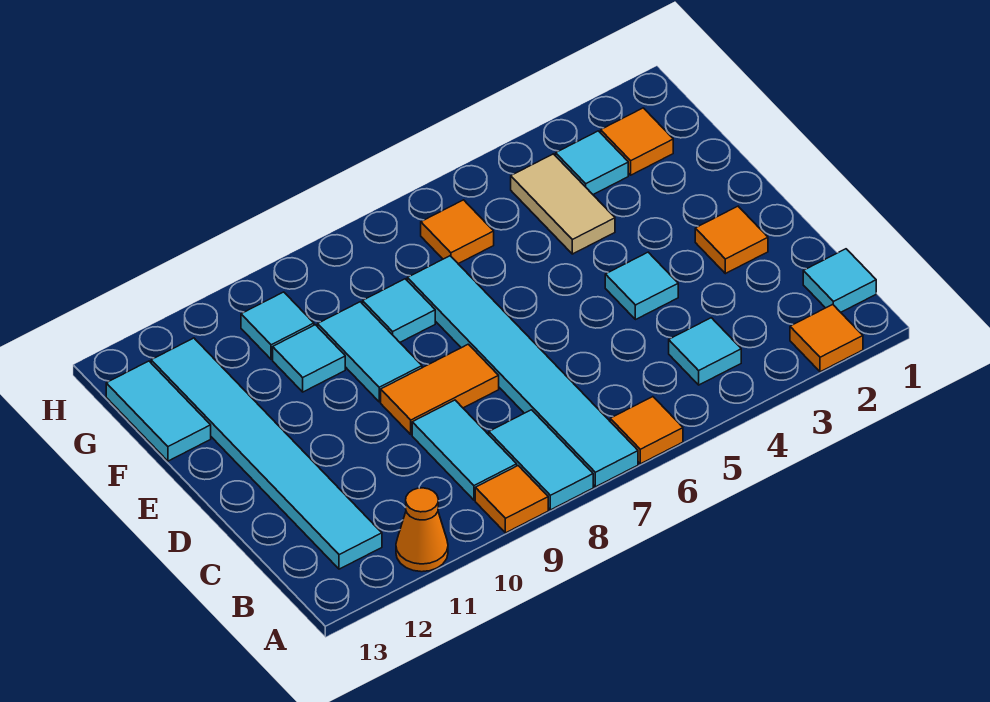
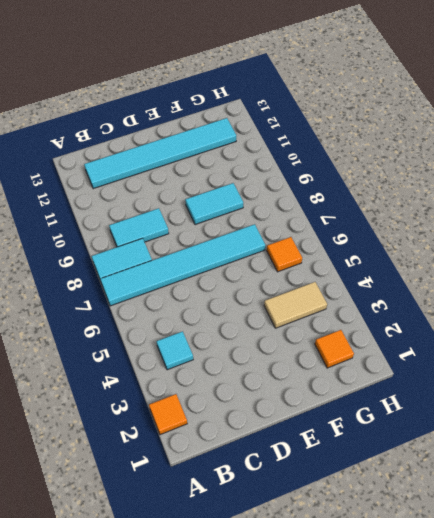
none -> orange 1x1 tile [610,397,683,464]
none -> orange 1x1 tile [475,466,548,533]
none -> orange 1x1 cone [396,488,448,572]

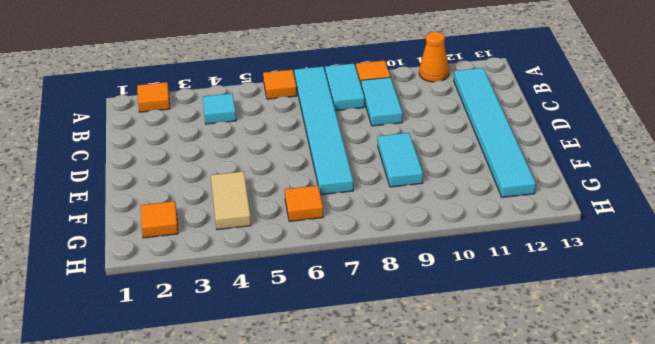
none -> cyan 1x1 tile [803,249,876,312]
none -> orange 1x1 tile [695,206,768,274]
none -> cyan 1x1 tile [605,252,678,320]

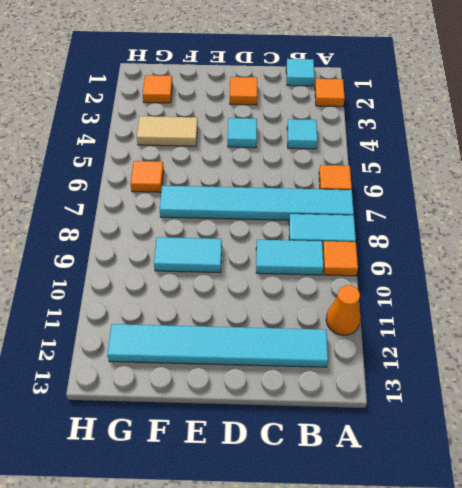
none -> orange 1x2 tile [381,344,499,434]
none -> cyan 1x1 tile [363,279,435,342]
none -> cyan 1x1 tile [273,325,345,392]

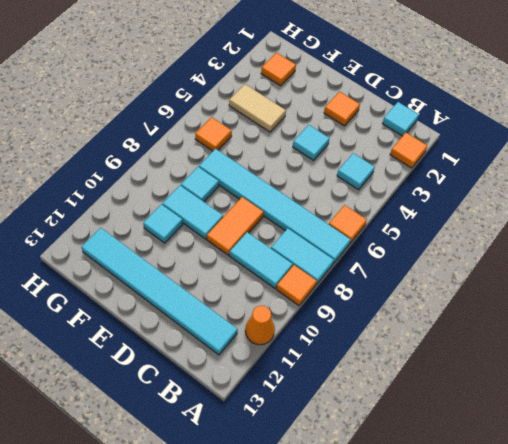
none -> cyan 1x2 tile [106,361,211,461]
none -> cyan 1x1 tile [556,131,628,195]
none -> cyan 1x1 tile [241,292,314,359]

